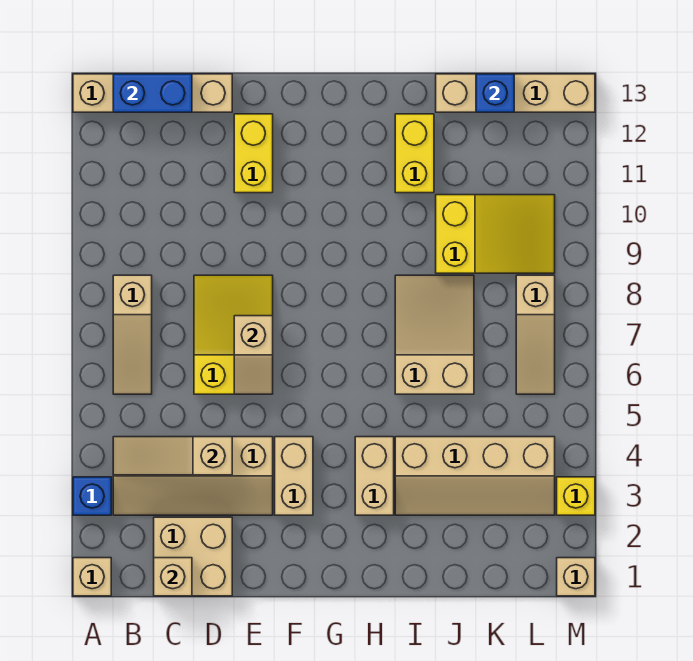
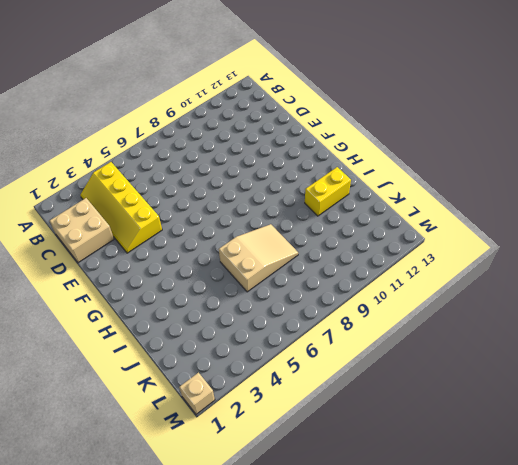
yellow 2x4 slope [81,162,162,253] -> tan 2x4 slope [113,437,273,515]
none -> tan 1x1 brick [73,558,111,596]
none -> blue 1x1 brick [73,477,111,515]
none -> tan 1x4 brick [73,74,232,112]

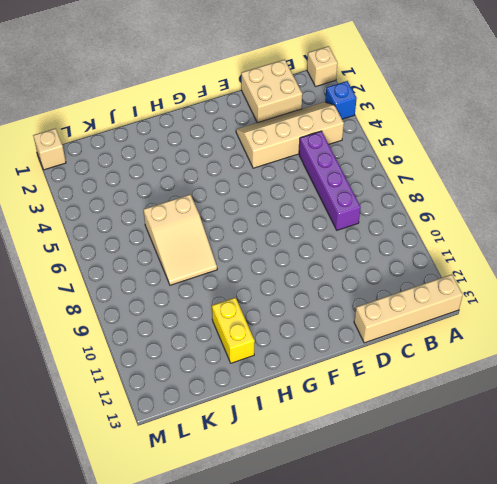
purple 1x4 brick [299,131,361,230] -> none
none -> tan 1x3 slope [113,275,152,394]
none -> yellow 2x3 slope [194,275,273,394]
none -> yellow 1x2 brick [234,114,273,193]

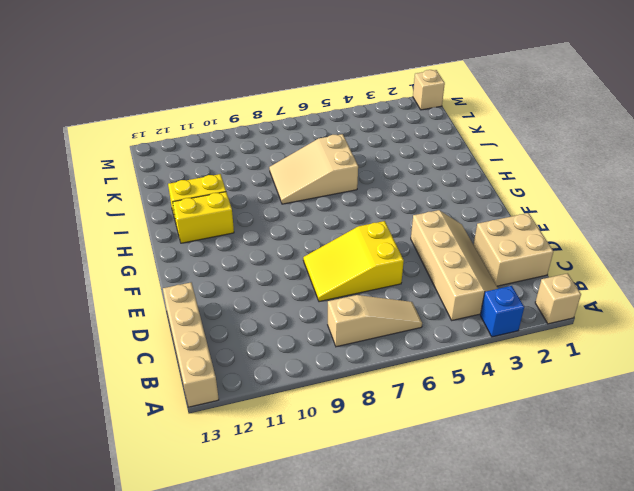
yellow 1x2 brick [173,192,234,243] -> yellow 1x2 brick moved to [234,114,273,193]
none -> tan 1x2 brick [275,437,313,515]
none -> tan 1x2 brick [355,437,394,515]
none -> tan 2x4 slope [395,437,555,515]

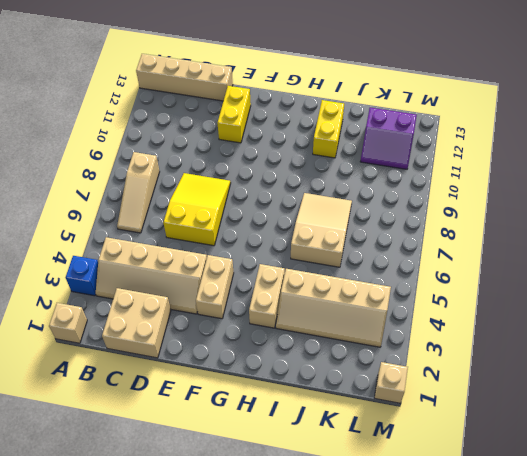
purple 2x2 slope [360,107,417,169] -> none
none -> yellow 2x3 slope [436,195,555,273]
none -> tan 1x4 brick [436,74,595,112]
none -> tan 1x3 slope [516,275,555,394]

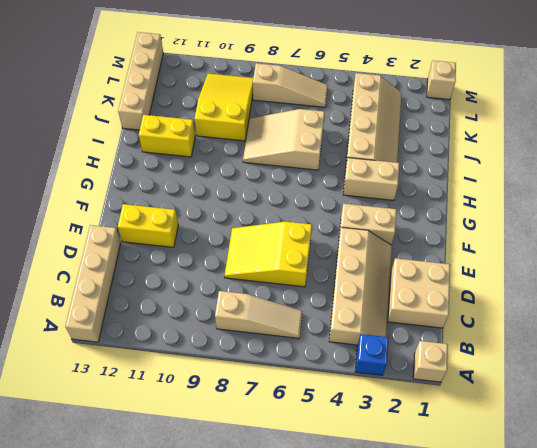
none -> yellow 1x1 brick [557,477,595,515]
none -> tan 1x3 slope [113,437,232,475]
none -> blue 1x2 brick [113,74,192,112]

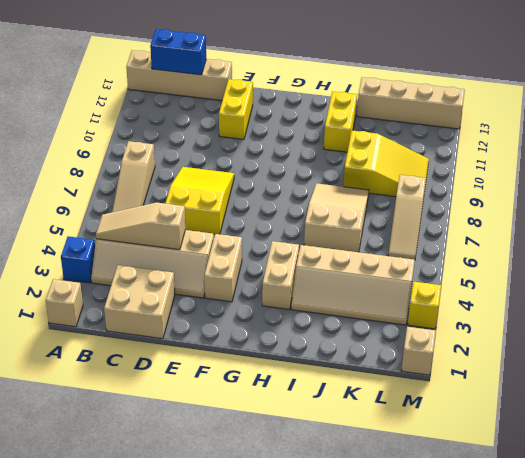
none -> tan 1x1 brick [154,558,192,596]
none -> tan 1x2 slope [234,316,273,394]
none -> blue 1x1 brick [476,74,514,112]

